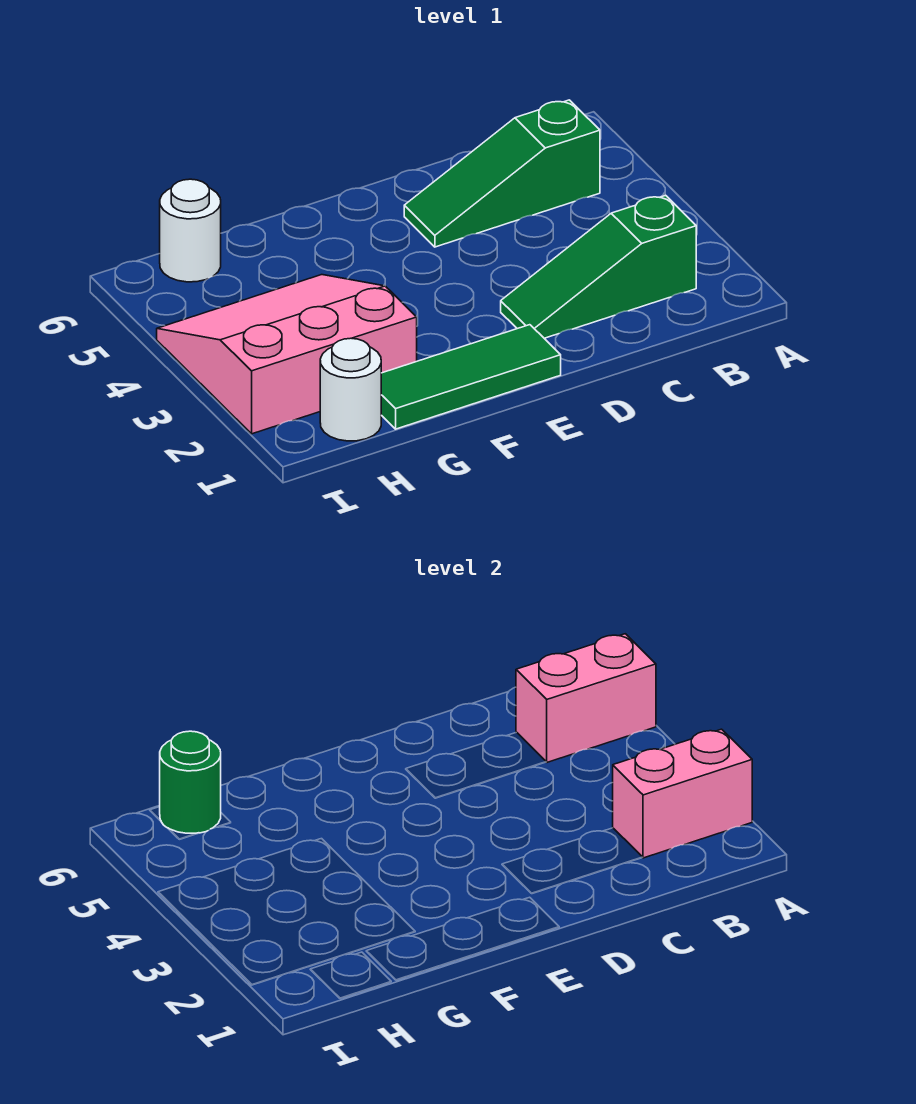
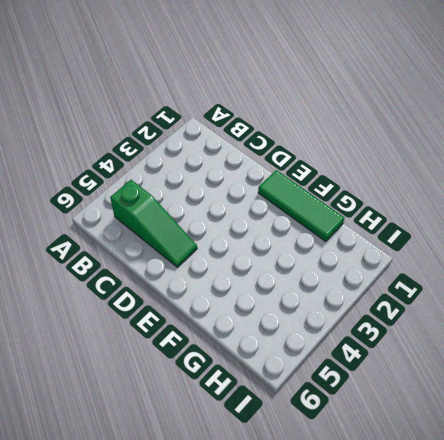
none -> green 1x3 slope [501,195,696,338]
none -> pink 3x3 slope [157,275,417,434]

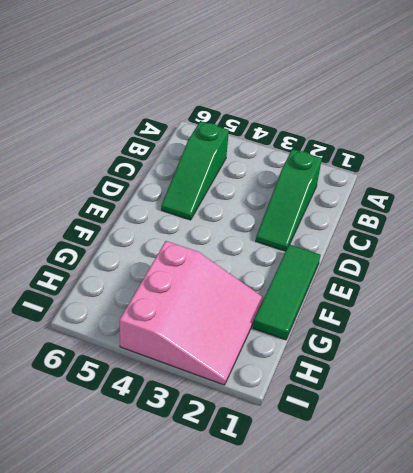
pink 3x3 slope [119,241,264,385] -> pink 3x3 slope turned to [157,275,417,434]
none -> white 1x1 round brick [320,338,381,441]
none -> white 1x1 round brick [160,179,221,282]

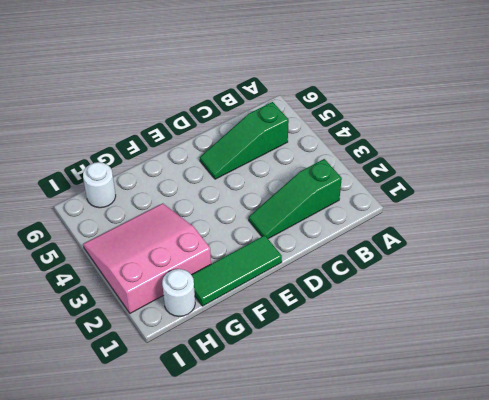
none -> pink 1x2 brick [613,729,752,858]
none -> pink 1x2 brick [516,634,656,762]

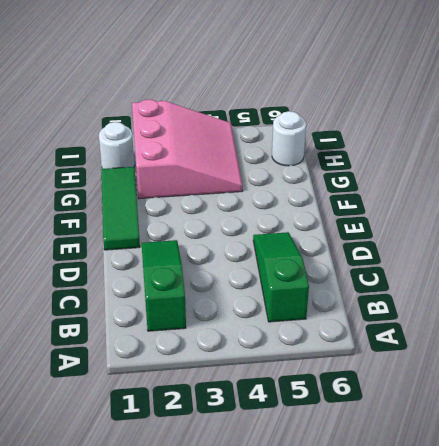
none -> pink 1x2 brick [613,729,752,858]
none -> pink 1x2 brick [516,634,656,762]

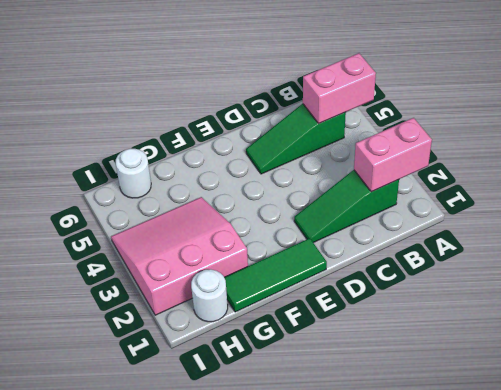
none -> green 1x1 round brick [160,731,221,833]

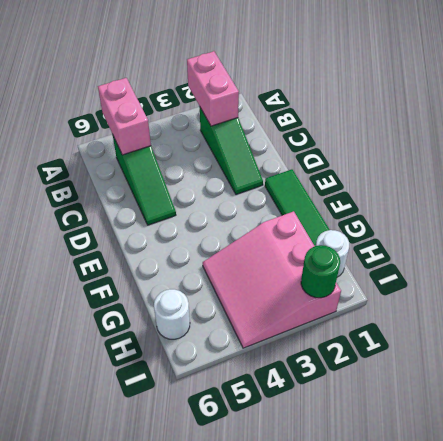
green 1x1 round brick [301,245,340,298] -> green 1x1 round brick moved to [160,731,221,833]

